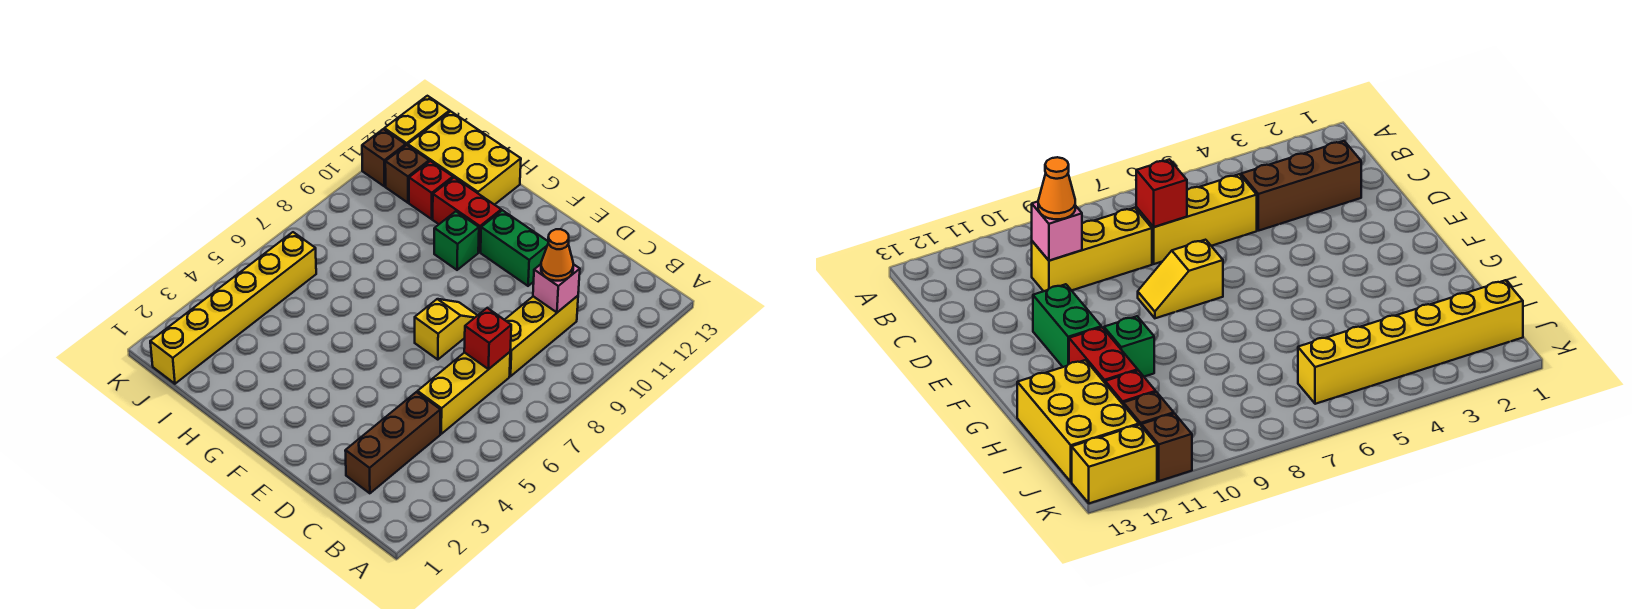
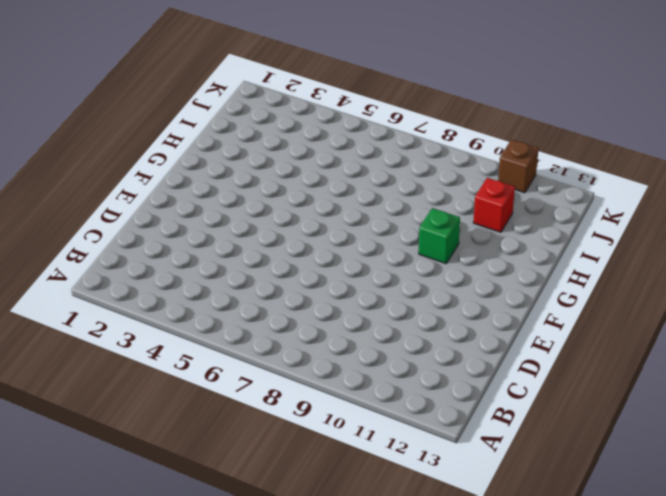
none -> brown 1x3 brick [345,392,440,493]
none -> yellow 1x3 brick [418,352,510,434]
none -> yellow 1x3 brick [505,296,578,376]

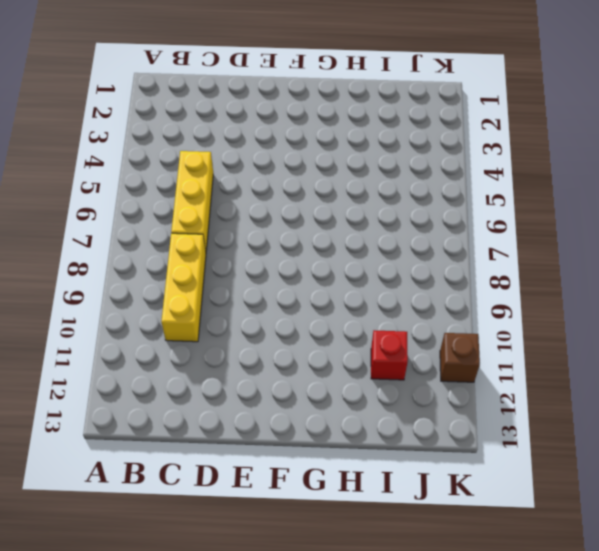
none -> brown 1x3 brick [345,392,440,493]
none -> yellow 1x2 slope [415,299,478,360]
none -> green 1x2 brick [481,210,549,286]

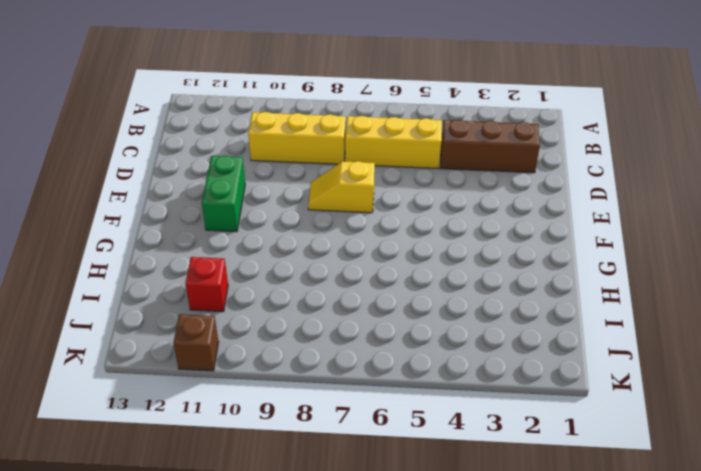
none -> green 1x1 brick [434,211,479,270]
none -> red 1x2 brick [433,177,501,252]
none -> yellow 2x3 brick [408,111,521,205]

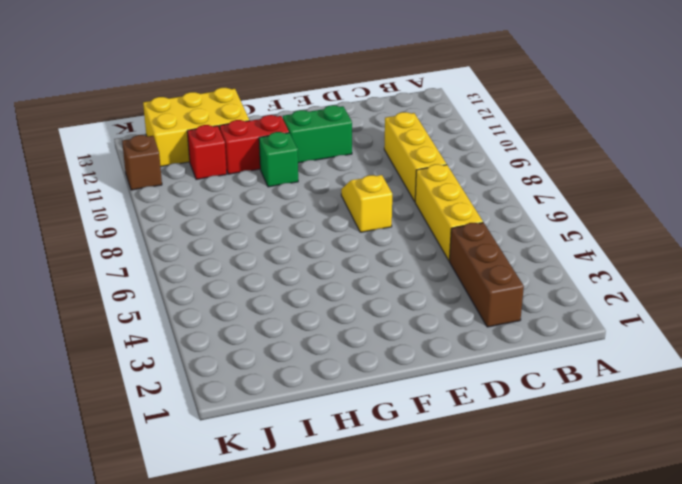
none -> yellow 1x6 brick [150,232,316,384]
none -> brown 1x1 brick [385,145,429,203]
none -> yellow 1x2 brick [384,96,450,145]

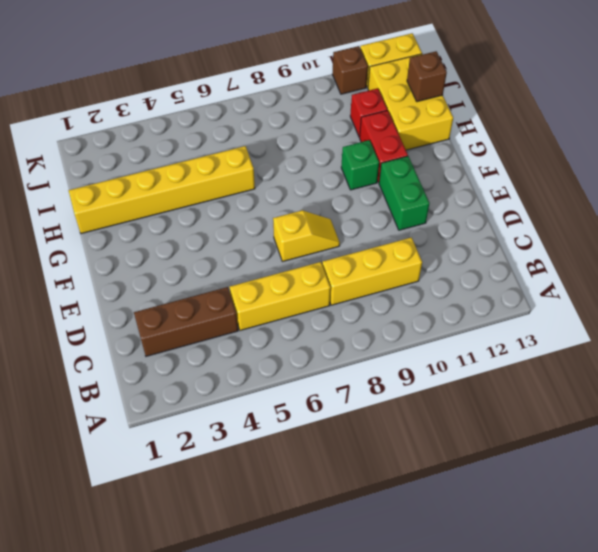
yellow 1x6 brick [69,146,255,234] -> yellow 1x6 brick moved to [150,232,316,384]
brown 1x1 brick [407,51,447,102] -> brown 1x1 brick moved to [385,145,429,203]
none -> red 1x1 brick [464,308,511,369]
none -> pink 1x1 brick [533,264,580,312]
none -> orange 1x1 cone [541,229,573,281]

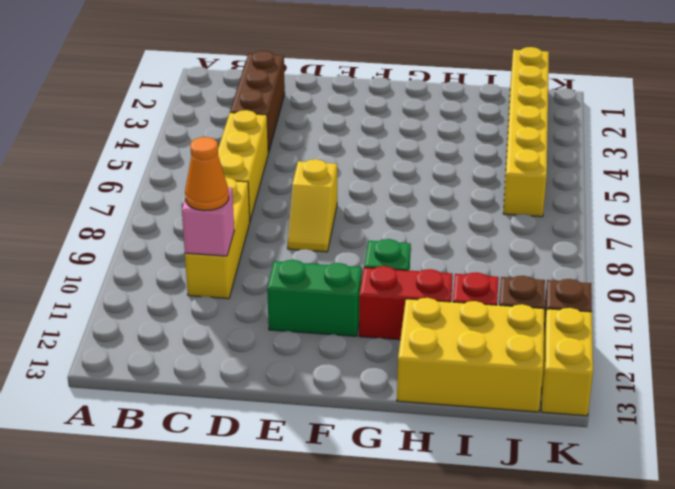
none -> red 1x1 brick [464,308,511,369]

